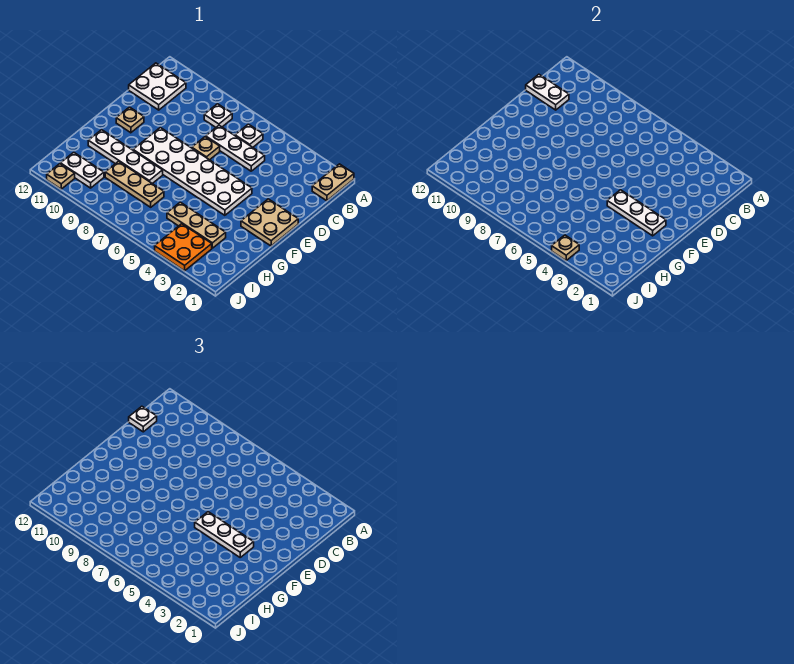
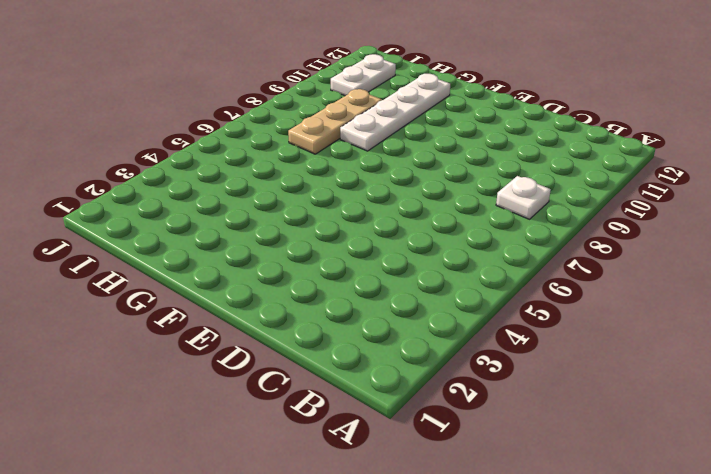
none -> tan 1x2 plate [312,164,354,201]
none -> white 1x1 plate [235,124,263,147]
none -> white 2x2 plate [129,63,186,110]

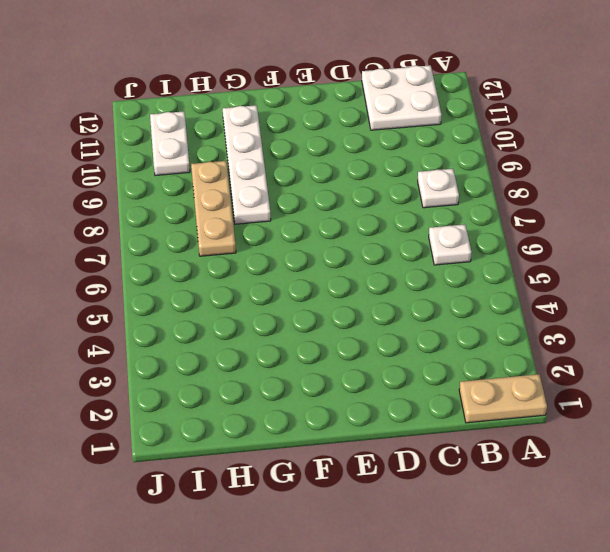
none -> white 1x3 plate [206,125,265,171]
none -> tan 1x1 plate [192,137,220,160]
none -> tan 2x2 plate [241,199,298,246]

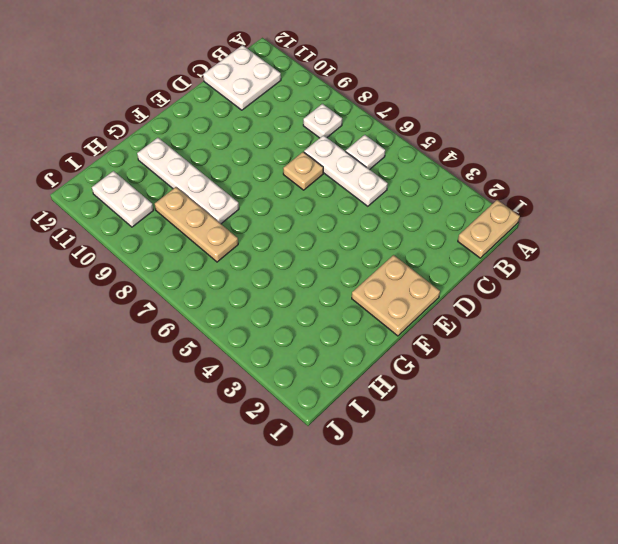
none -> white 2x6 plate [133,127,252,215]
none -> tan 1x1 plate [116,107,144,133]
none -> tan 1x3 plate [167,202,226,248]

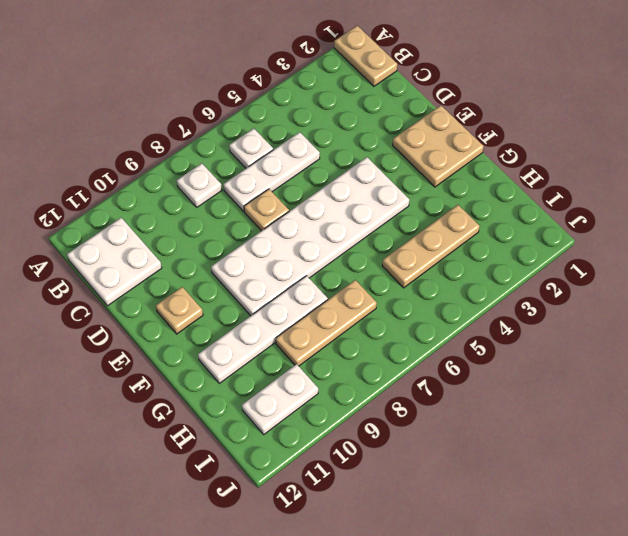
none -> orange 2x2 plate [155,224,212,271]
none -> tan 1x1 plate [47,164,75,189]
none -> white 1x2 plate [526,74,569,110]

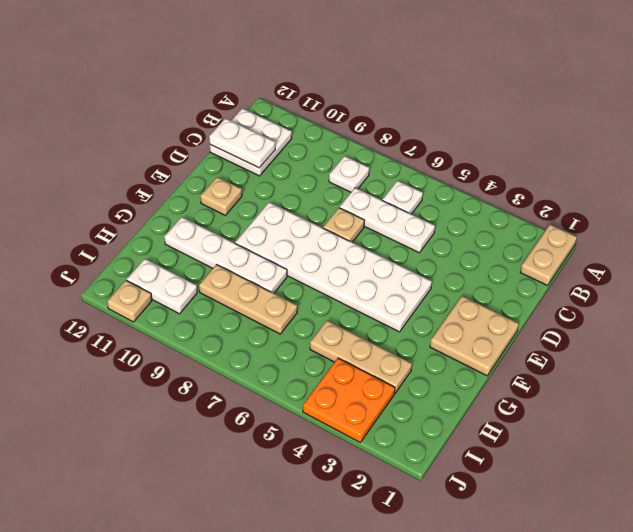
none -> white 1x3 plate [607,190,666,236]
none -> tan 1x1 plate [552,235,579,260]
none -> white 1x1 plate [129,406,157,432]

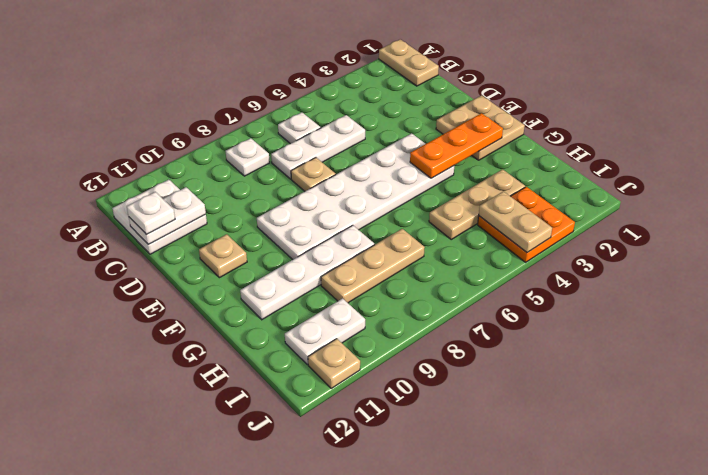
orange 1x3 plate [410,113,503,178] -> white 1x3 plate [607,190,666,236]
tan 1x2 plate [479,191,552,253] -> tan 1x1 plate [552,235,579,260]
none -> white 1x3 plate [195,512,254,557]

